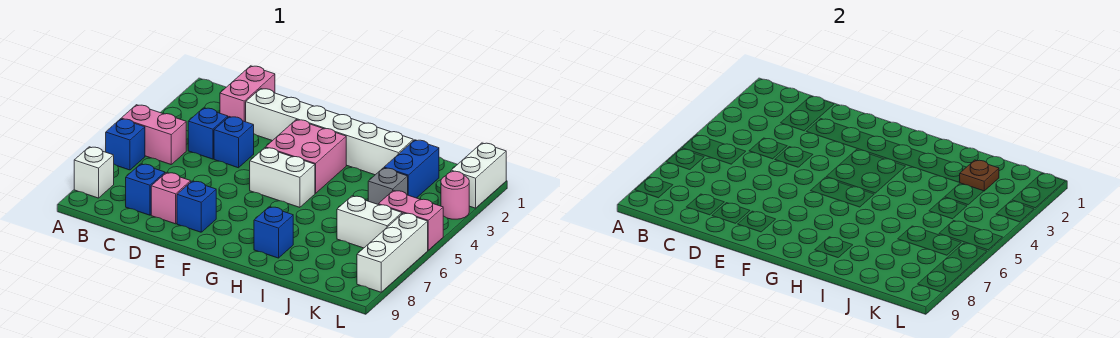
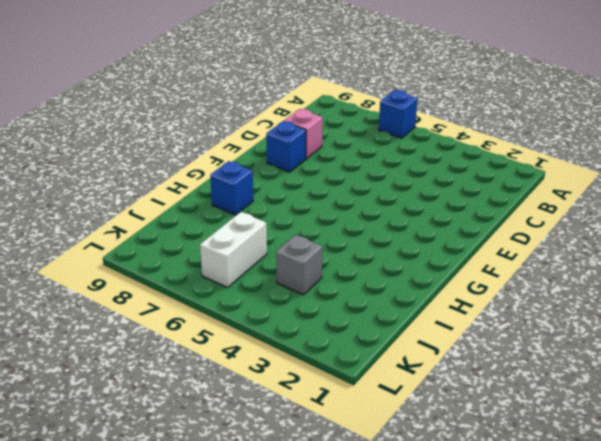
none -> pink 1x2 brick [121,105,186,164]
none -> white 1x1 brick [74,147,114,198]
none -> pink 1x2 brick [220,66,275,122]

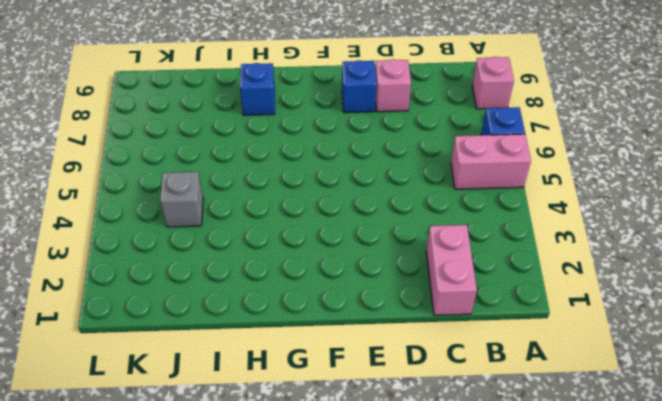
pink 1x1 brick [472,57,514,109] -> white 1x1 brick [74,147,114,198]
none -> blue 1x1 brick [188,108,228,159]
none -> blue 1x1 brick [126,164,165,215]
none -> white 1x6 brick [246,88,413,175]

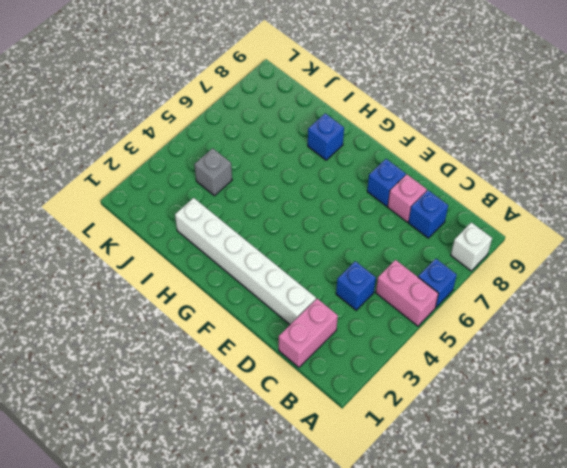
none -> blue 1x1 brick [214,117,254,168]
none -> pink 2x2 brick [266,120,346,193]
none -> white 1x2 brick [250,148,315,207]

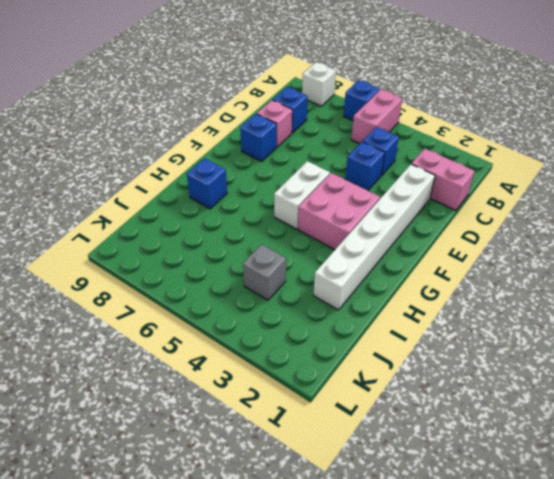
none -> blue 1x2 brick [384,140,439,198]
none -> white 1x2 brick [337,196,402,248]
none -> pink 1x2 brick [378,190,443,250]

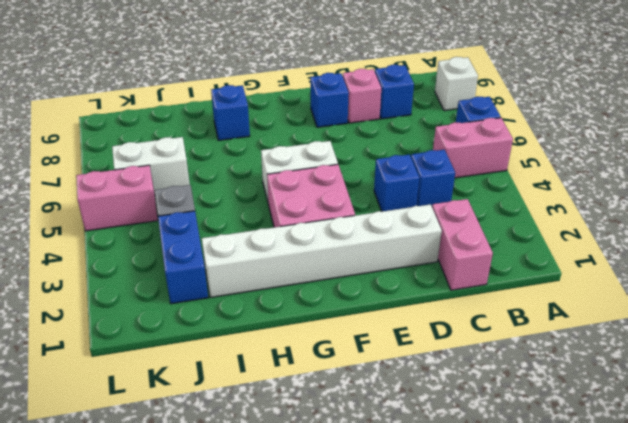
none -> white 1x2 brick [451,143,506,208]
none -> pink 1x1 round brick [441,171,469,219]
none -> white 1x3 brick [357,213,428,292]

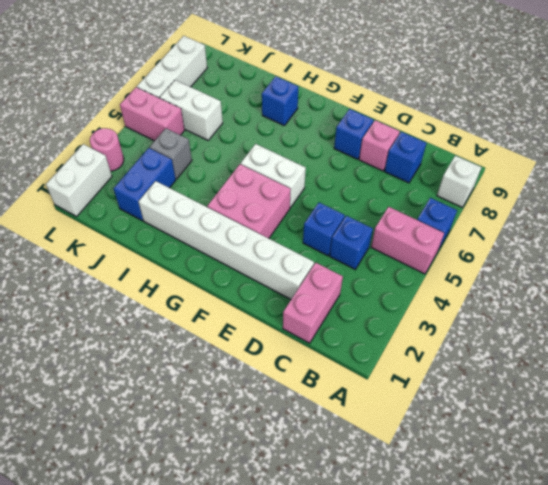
none -> brown 1x1 plate [960,160,999,191]

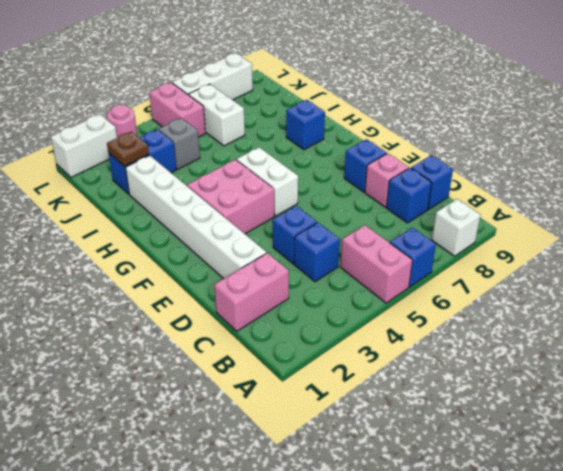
blue 1x1 brick [411,155,453,209] -> none

